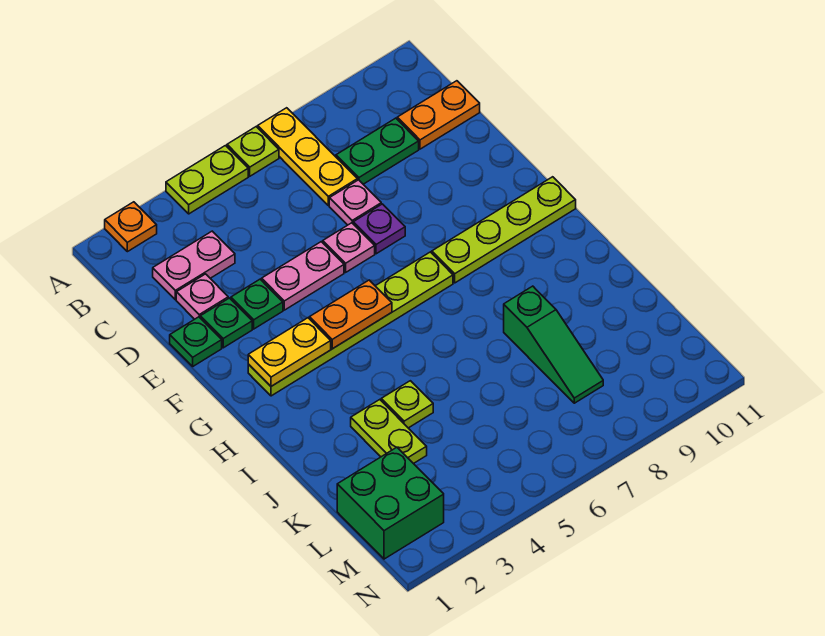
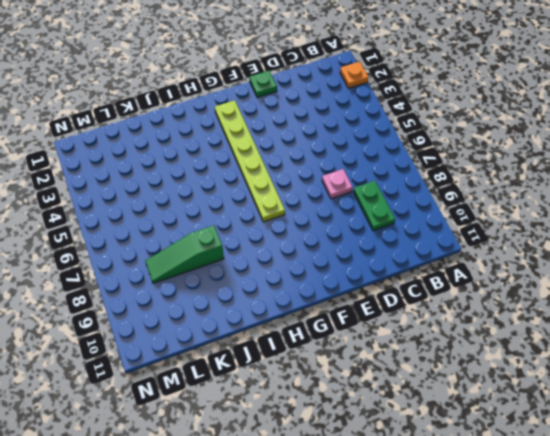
none -> lime 1x2 plate [166,146,248,214]
none -> lime 1x1 plate [227,127,279,176]
none -> yellow 1x3 plate [258,108,357,206]

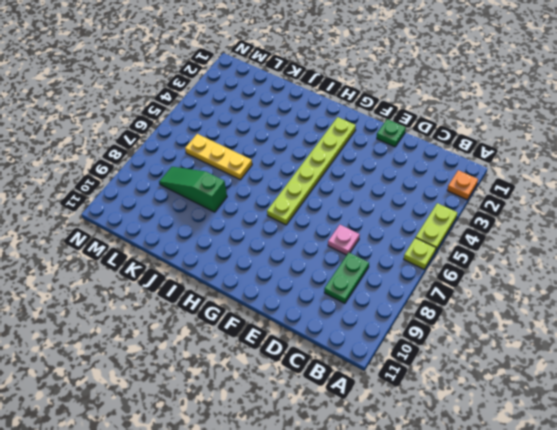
yellow 1x3 plate [185,134,252,180] -> yellow 1x3 plate moved to [258,108,357,206]
none -> pink 1x2 plate [153,231,235,300]
none -> orange 1x2 plate [397,81,480,149]
none -> pink 1x1 plate [176,274,228,319]

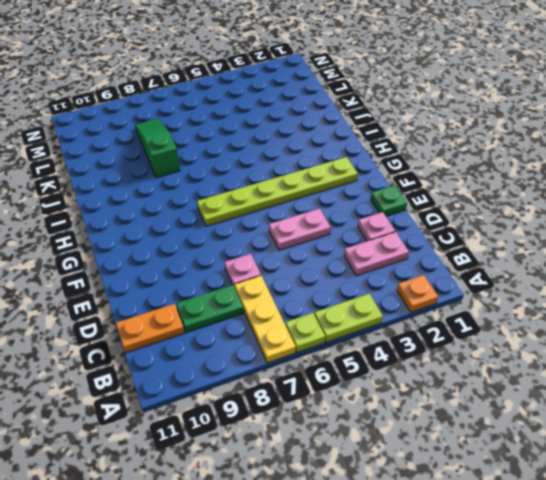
none -> green 1x1 plate [200,298,252,348]
none -> green 1x1 plate [231,279,283,329]
none -> pink 1x1 plate [323,223,375,272]

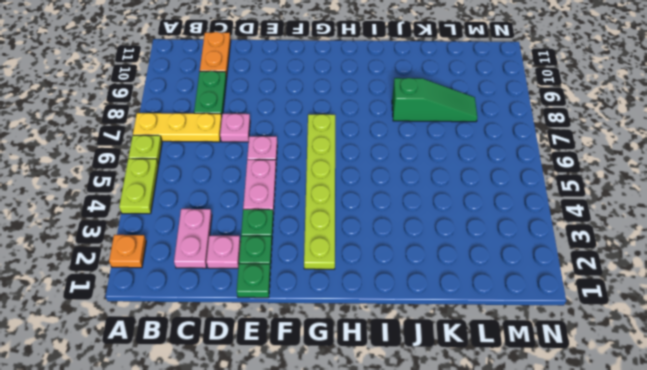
none -> purple 1x1 plate [353,204,405,254]
none -> lime 1x4 plate [432,177,576,283]
none -> lime 1x2 plate [351,400,427,464]

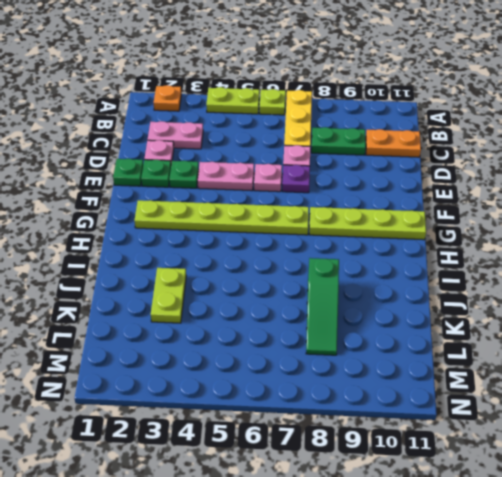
none -> lime 1x1 plate [381,381,433,428]
none -> green 2x2 brick [337,447,444,559]
none -> yellow 1x2 plate [248,318,331,386]

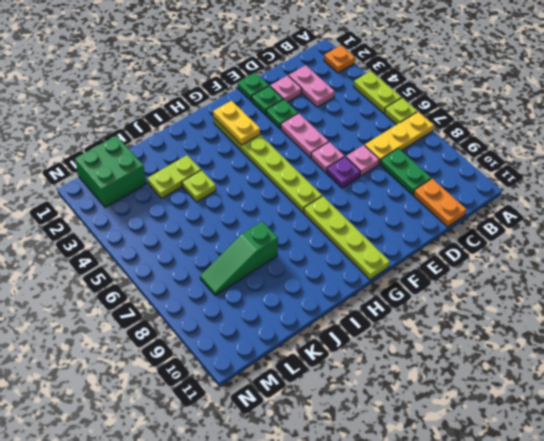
none -> orange 1x2 plate [309,280,392,349]

